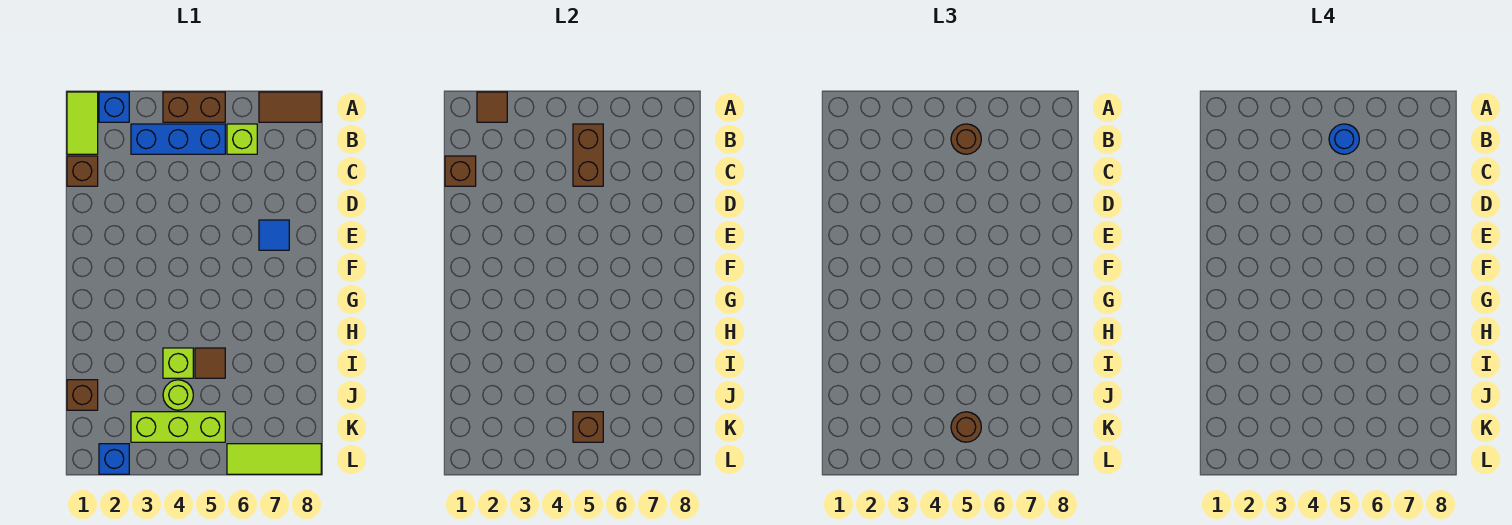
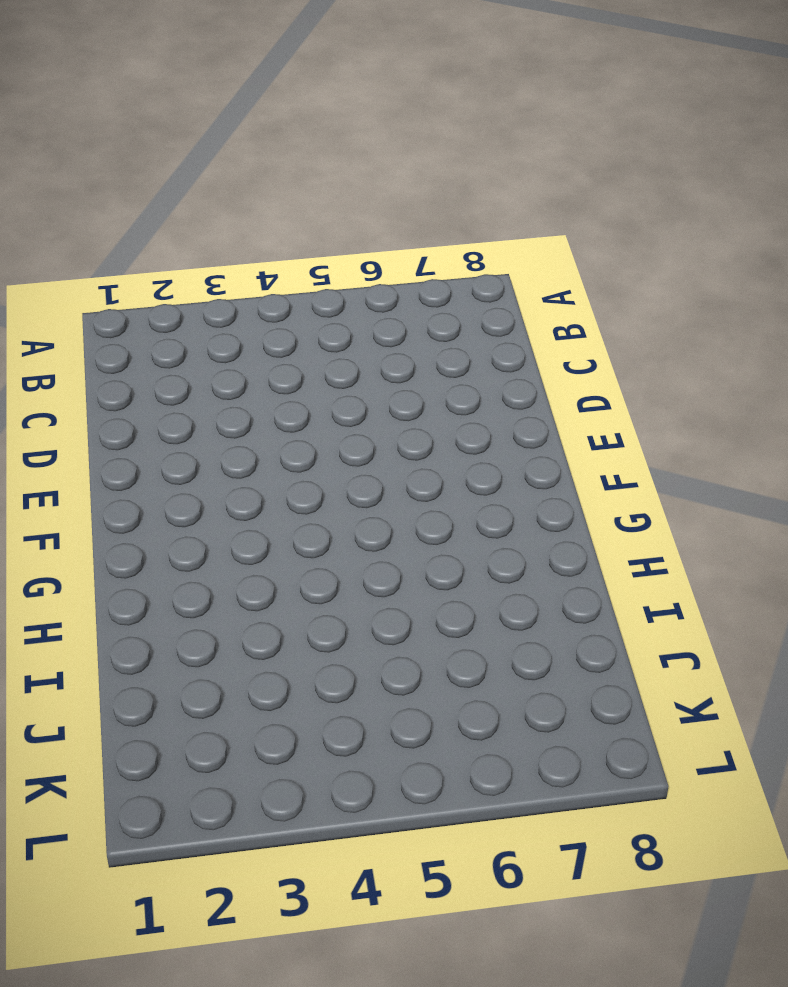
none -> lime 1x2 tile [67,92,98,154]
none -> blue 1x1 brick [99,92,129,122]
none -> brown 1x2 brick [163,92,225,122]

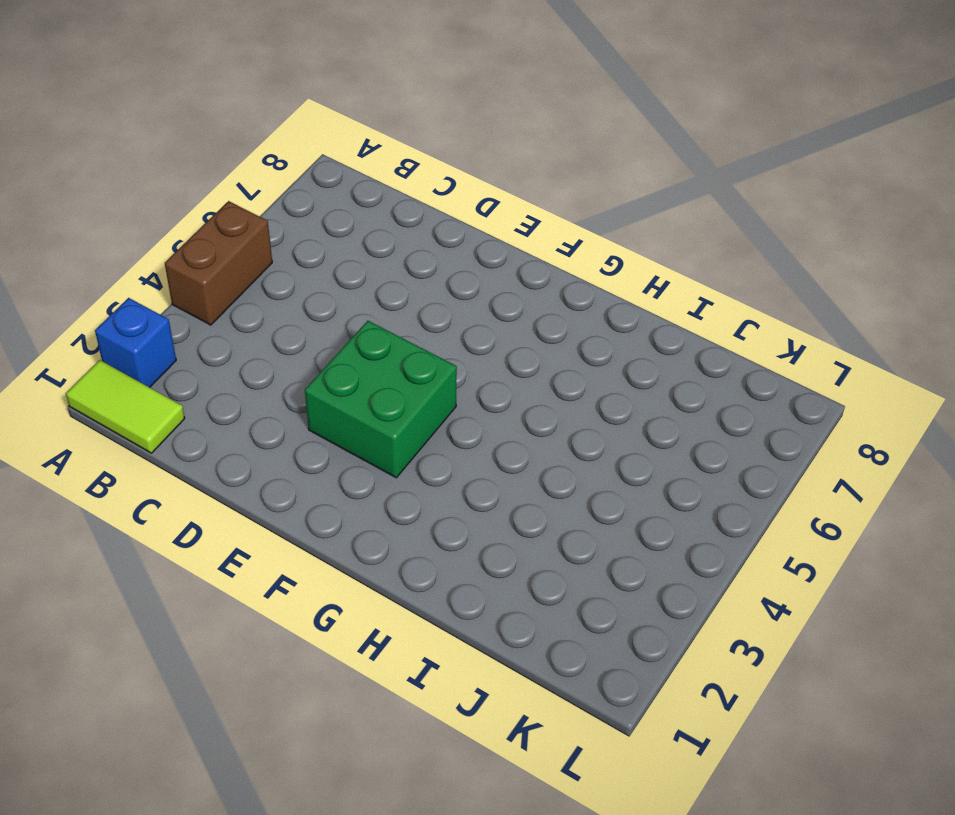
green 2x2 brick [305,321,457,478] -> none
none -> brown 1x2 tile [259,92,321,122]
none -> blue 1x3 brick [131,124,225,154]
none -> lime 1x1 brick [227,124,257,154]

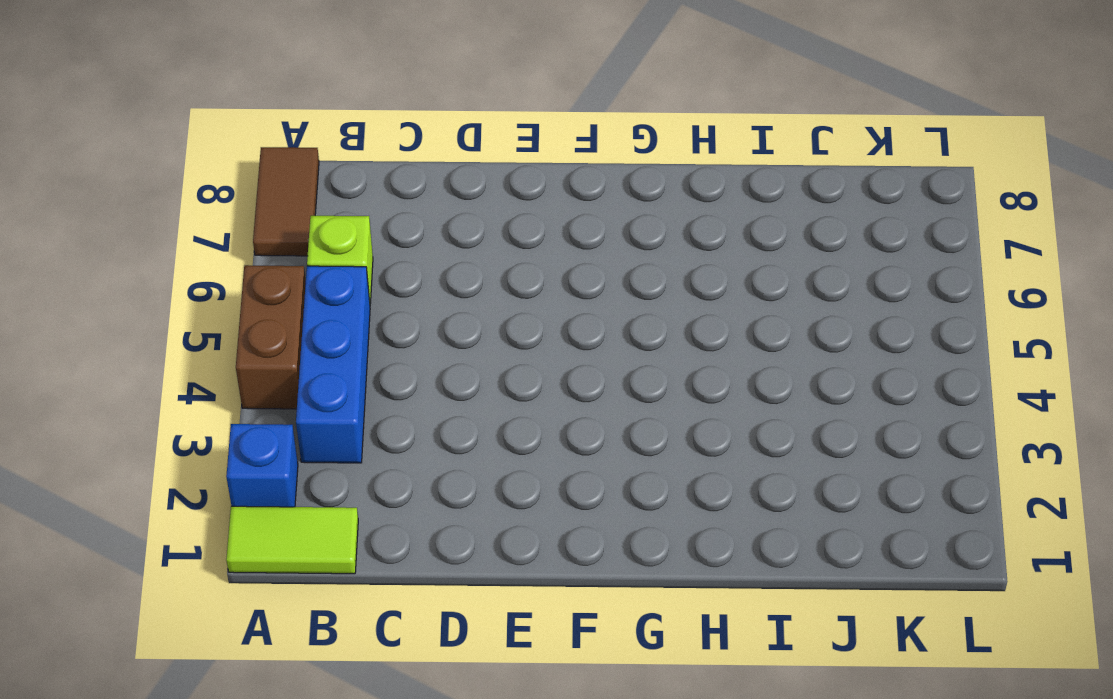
none -> brown 1x1 brick [67,156,98,186]
none -> blue 1x1 tile [259,220,289,250]
none -> lime 1x1 brick [163,348,193,378]

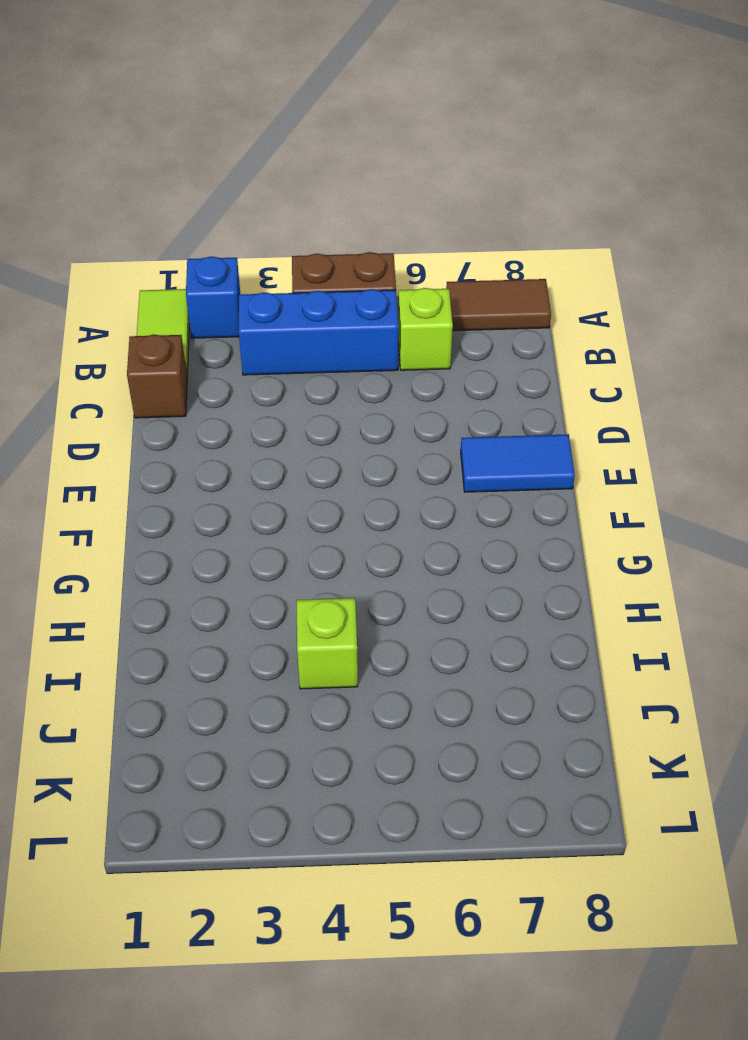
blue 1x2 tile [461,434,575,492] -> blue 1x1 tile [259,220,289,250]
none -> brown 1x1 tile [195,348,225,378]
none -> brown 1x1 brick [67,380,98,410]
none -> lime 1x1 round brick [163,380,193,410]

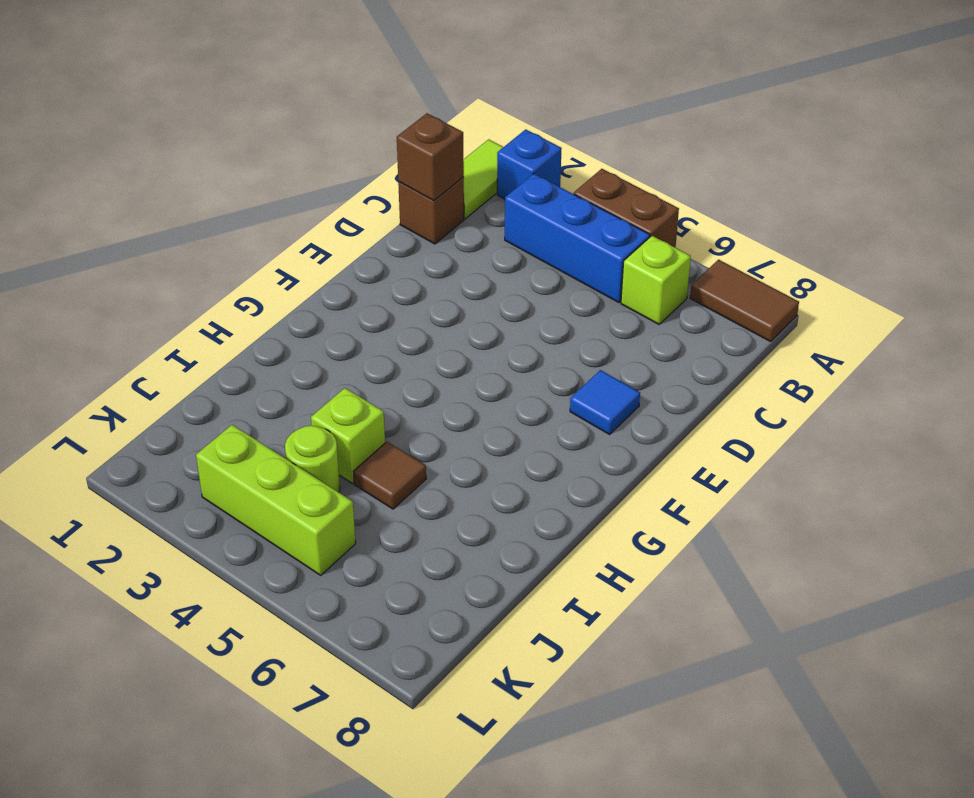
none -> brown 1x1 brick [67,380,98,410]
none -> blue 1x1 brick [99,444,129,474]
none -> lime 1x3 tile [227,444,321,474]

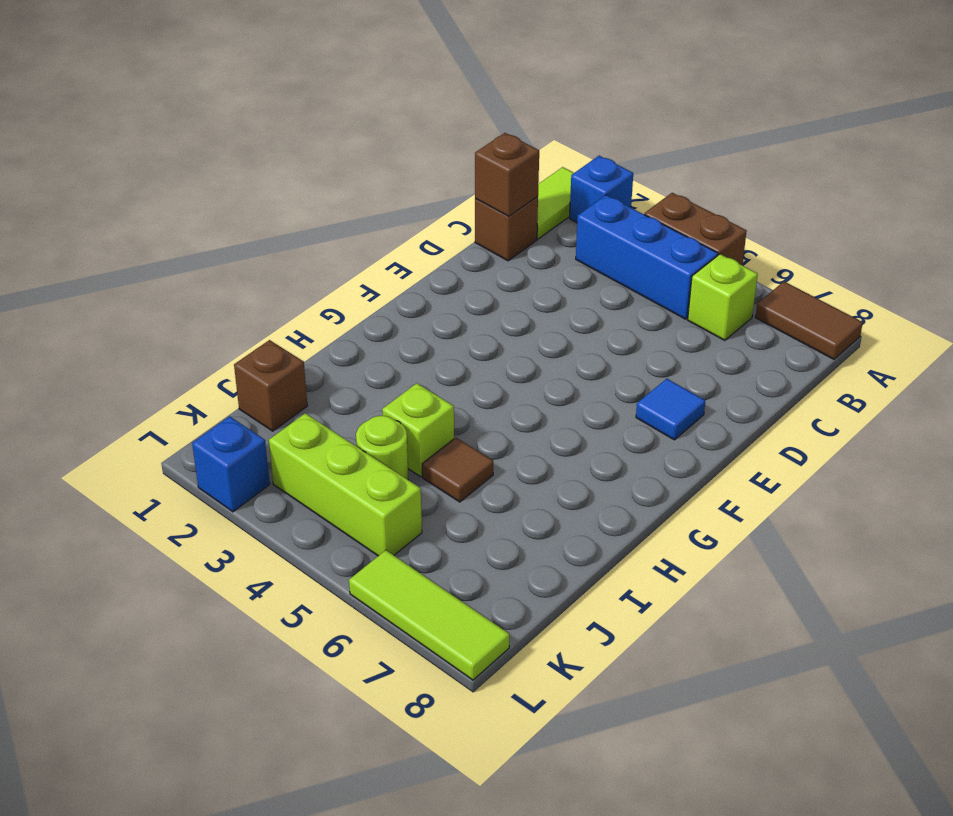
none -> brown 1x1 tile [477,92,507,122]
none -> brown 1x2 brick [573,124,603,186]
none -> brown 1x1 brick [573,412,603,442]

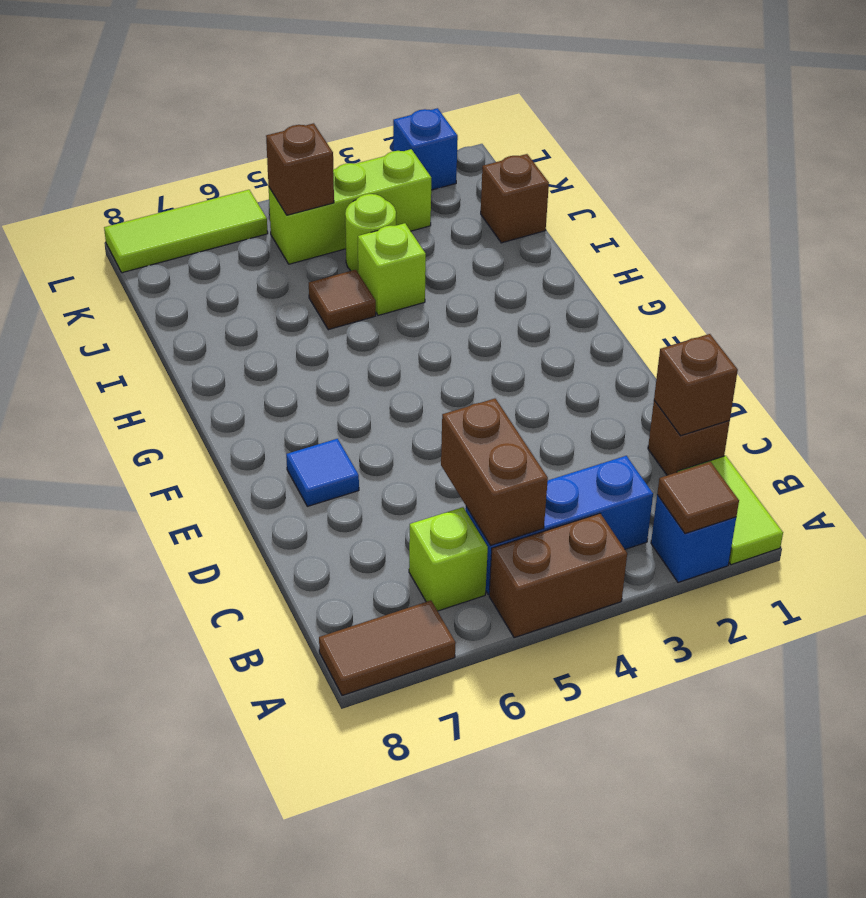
none -> brown 1x1 round brick [951,124,981,154]
none -> brown 1x1 round brick [951,412,981,442]
none -> blue 1x1 round brick [1329,124,1359,154]

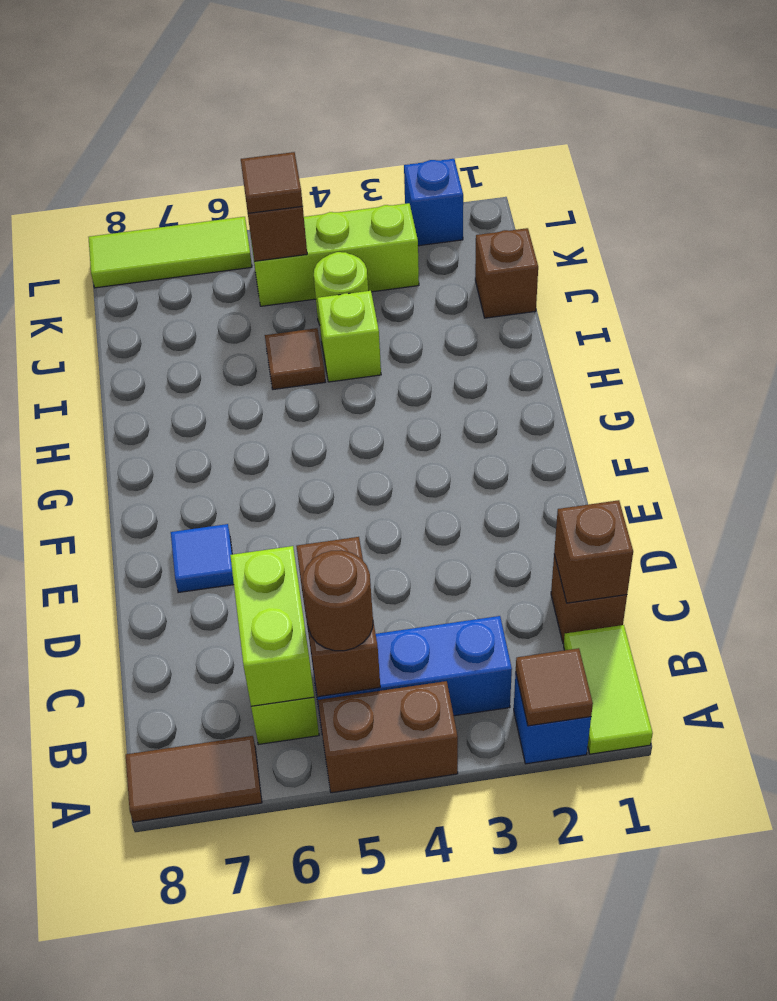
lime 1x2 brick [230,546,314,706] -> none
brown 1x1 tile [241,152,303,213] -> brown 1x1 round brick [951,412,981,442]
none -> blue 1x1 round brick [1329,124,1359,154]

